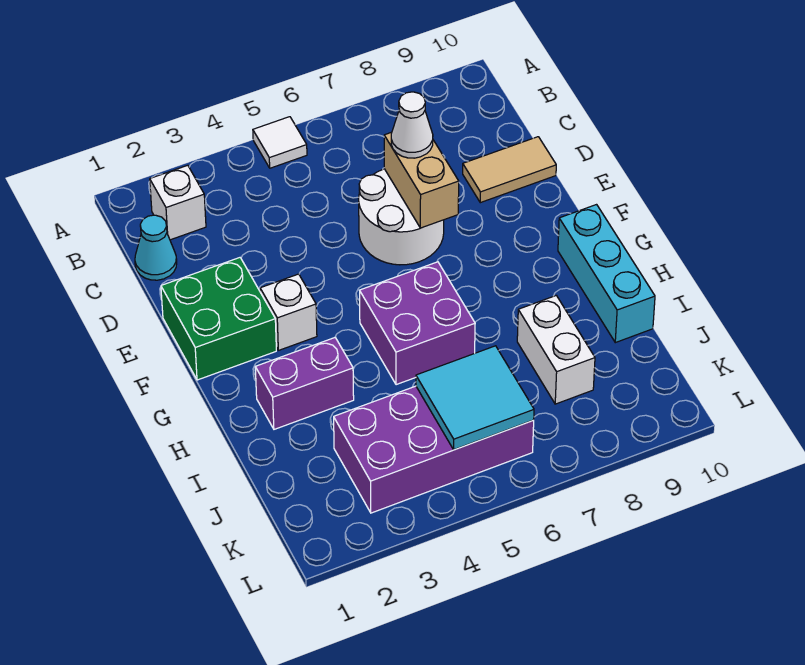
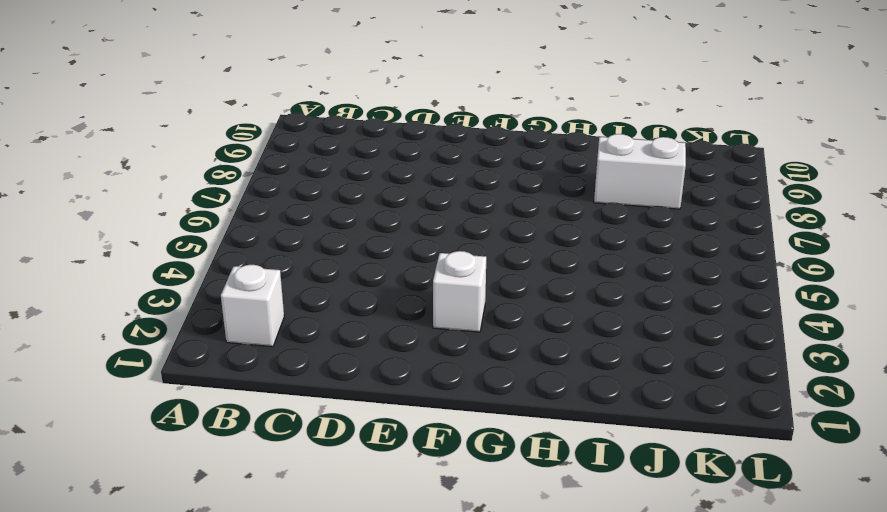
none -> white 1x1 tile [253,117,307,168]
none -> cyan 1x1 cone [135,215,177,280]
none -> white 2x2 round brick [359,169,444,265]

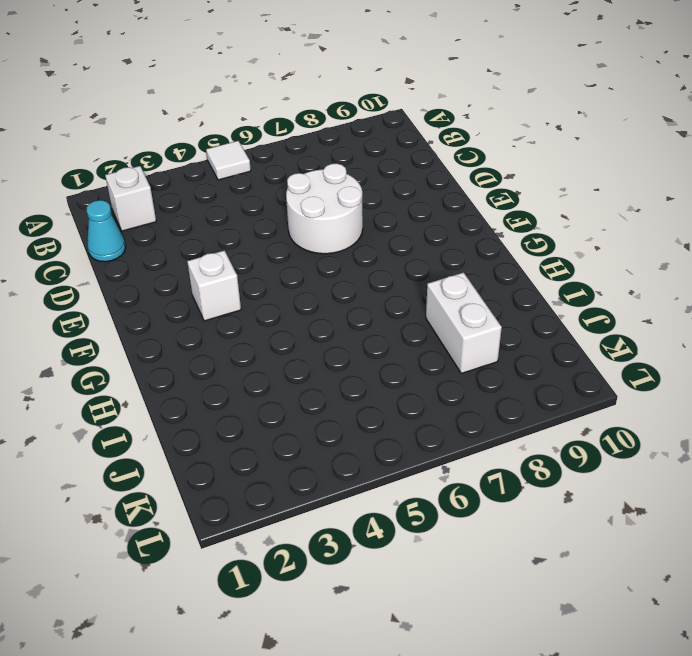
none -> tan 1x2 tile [463,137,556,203]
none -> green 2x2 brick [161,258,276,380]
none -> purple 2x2 brick [360,262,475,385]

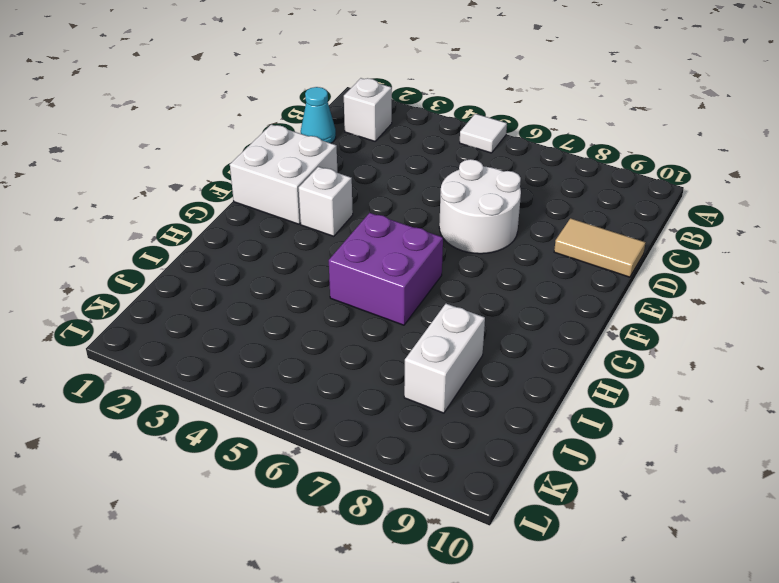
white 2x2 brick [230,124,337,224] -> green 2x2 brick [161,258,276,380]
none -> cyan 1x3 brick [558,205,655,343]
none -> purple 1x2 brick [255,338,354,429]
none -> purple 2x4 brick [334,386,534,513]

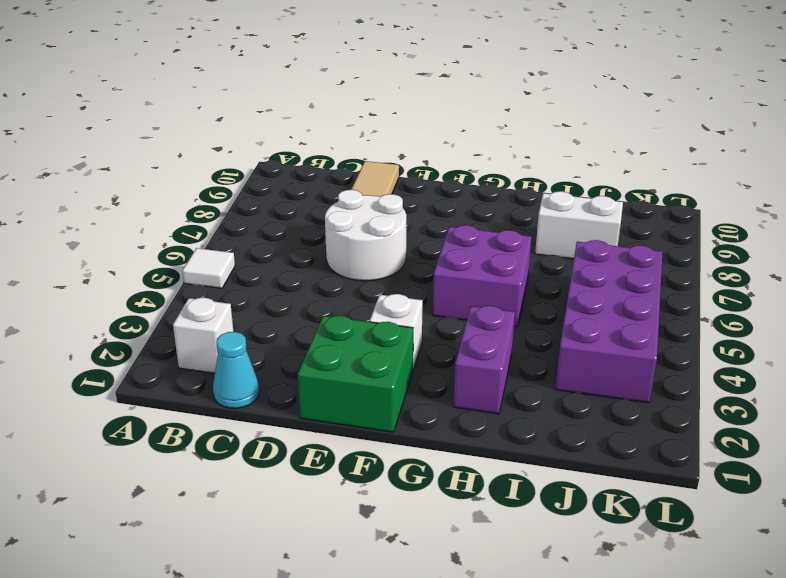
none -> cyan 1x3 brick [558,205,655,343]
none -> tan 1x2 brick [384,132,459,228]
none -> cyan 2x2 tile [416,346,534,450]

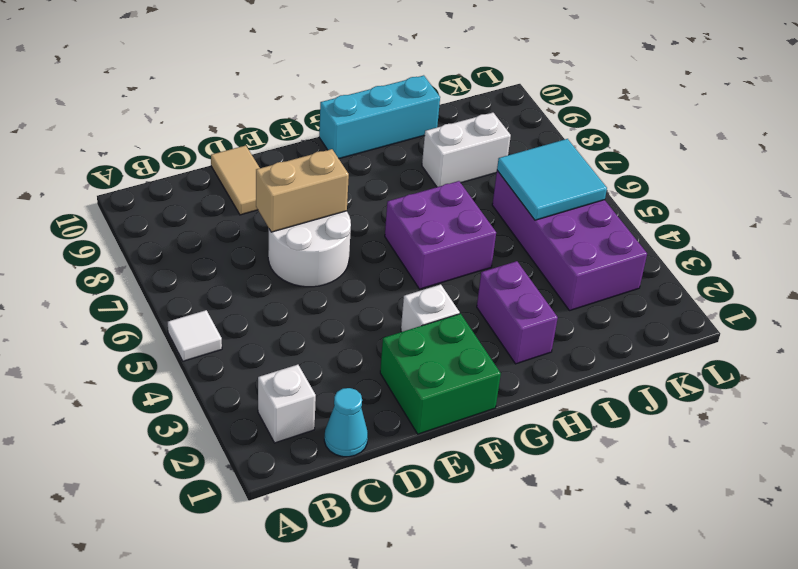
none -> white 1x1 cone [391,92,433,158]

